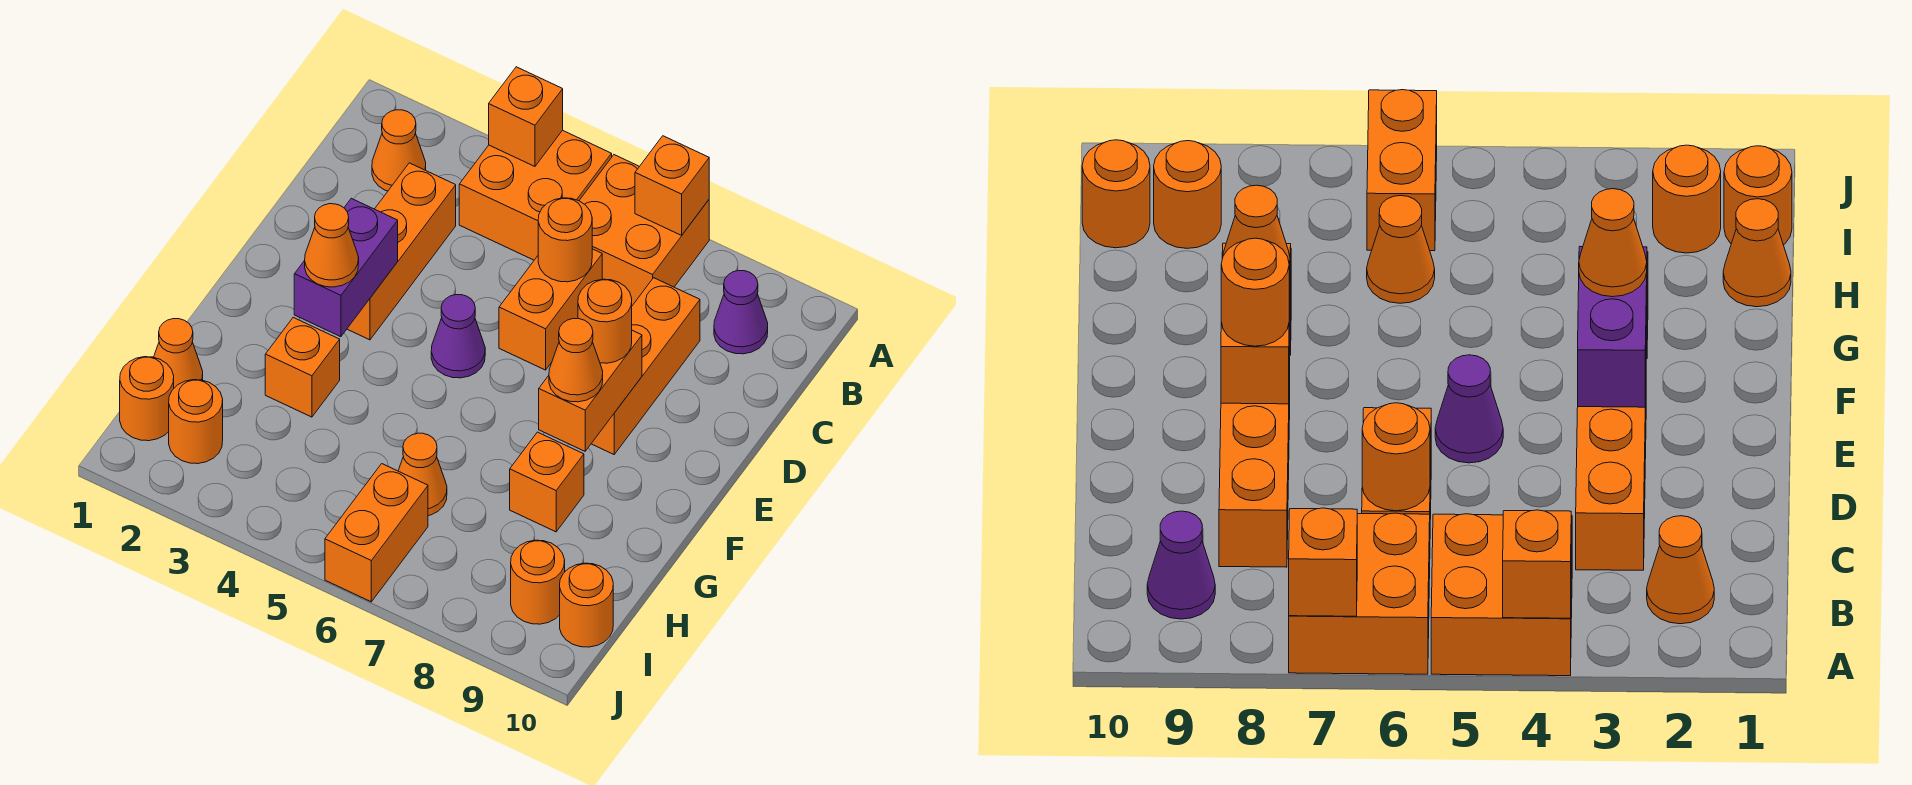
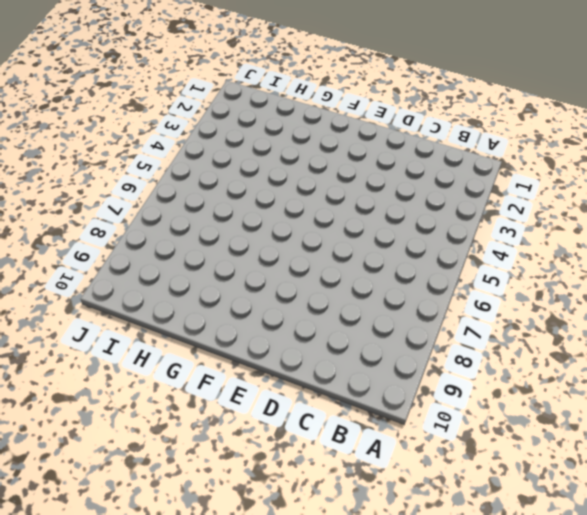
none -> orange 2x2 brick [459,130,612,260]
none -> orange 2x2 brick [579,155,709,306]
none -> orange 1x1 cone [372,110,426,191]

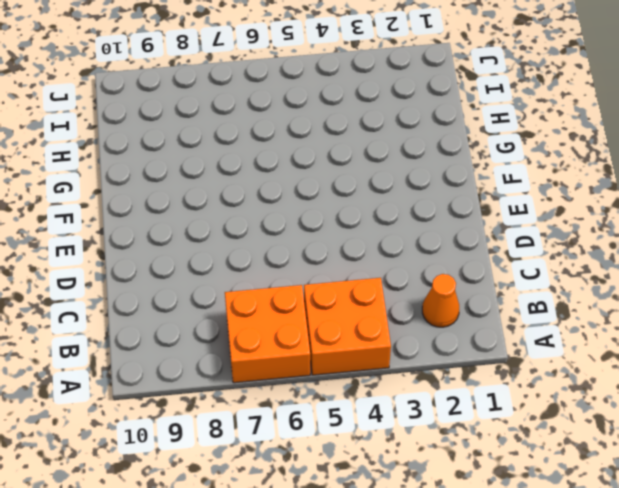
none -> purple 1x1 cone [714,271,768,354]
none -> orange 1x3 brick [347,163,456,340]
none -> orange 1x2 brick [499,249,602,370]

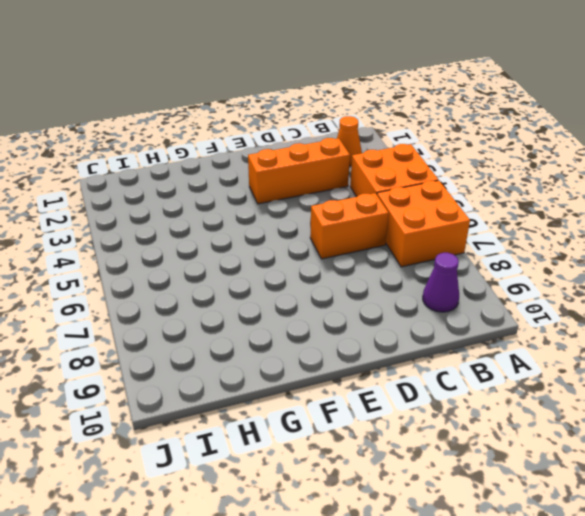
none -> orange 1x3 brick [591,278,700,454]
none -> purple 1x1 cone [431,295,485,378]
none -> orange 1x1 brick [265,318,340,417]

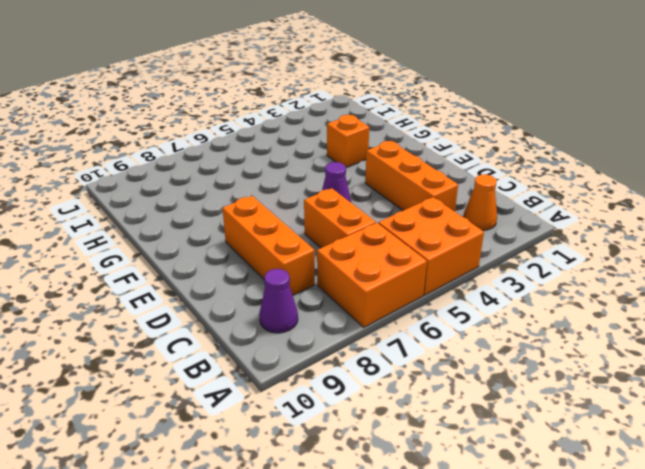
none -> orange 1x1 brick [510,432,584,532]
none -> orange 1x1 cone [154,319,203,388]
none -> orange 1x1 cone [398,433,447,516]

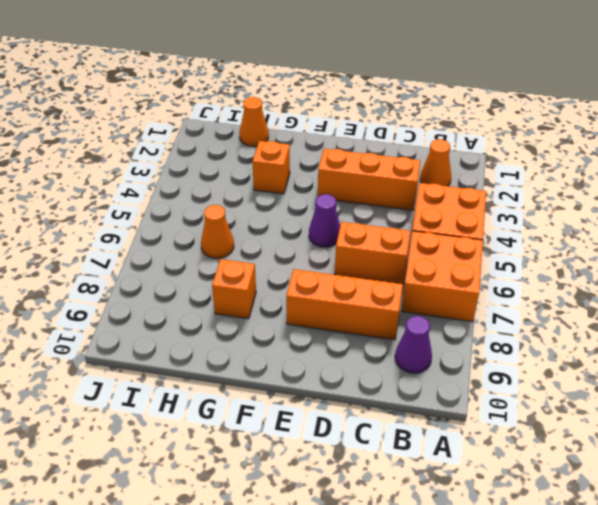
none -> orange 1x1 round brick [120,357,174,441]
none -> orange 1x1 round brick [169,380,223,464]
none -> orange 1x2 brick [325,464,428,602]

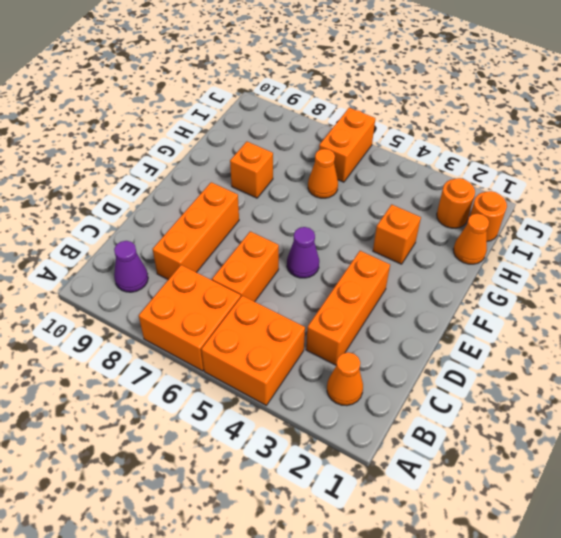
none -> orange 1x1 round brick [511,540,565,624]
none -> orange 1x1 round brick [560,563,613,647]
none -> orange 1x1 brick [489,67,563,166]

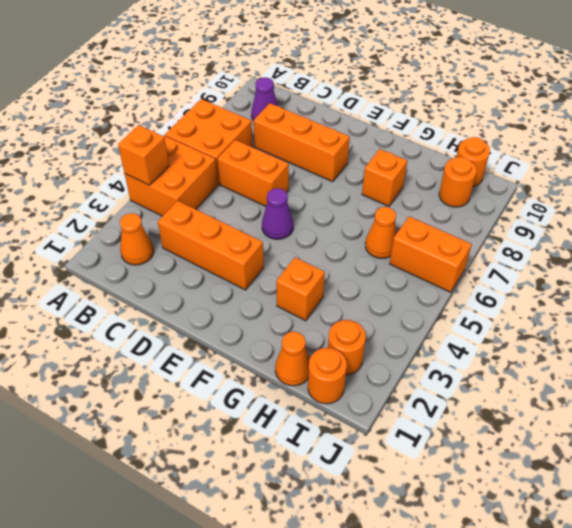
none -> orange 1x1 brick [635,136,709,235]
none -> orange 1x1 round brick [538,198,592,282]
none -> purple 1x2 brick [294,198,398,337]

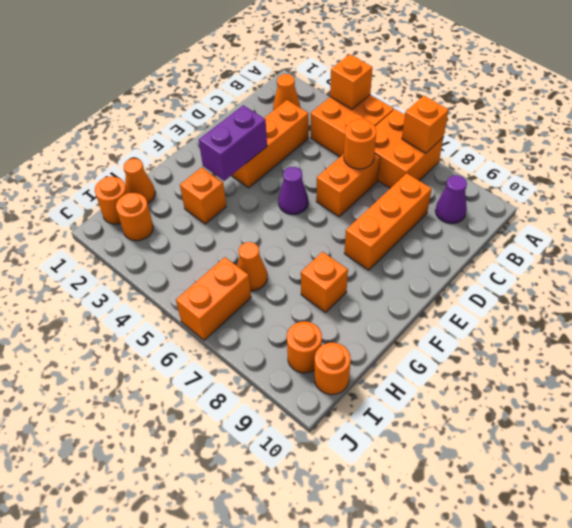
none -> orange 1x2 brick [539,330,642,451]
none -> orange 1x1 round brick [578,279,632,363]
none -> orange 1x1 cone [305,204,359,287]

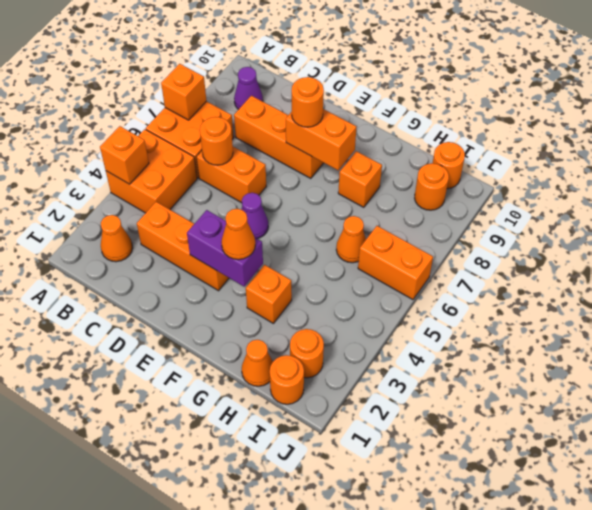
none -> orange 1x1 cone [549,319,603,402]

